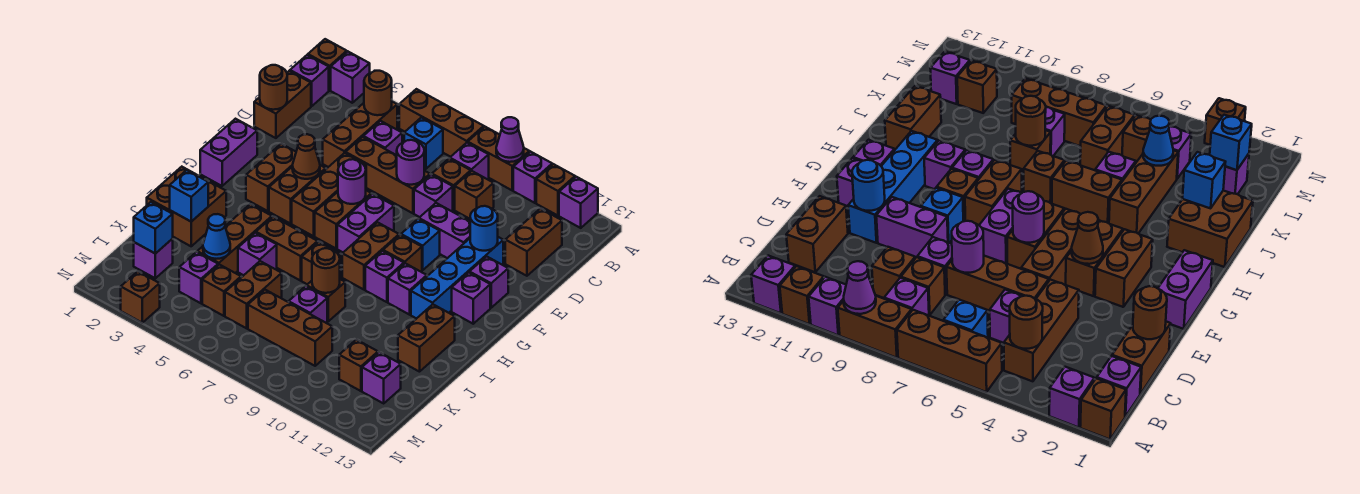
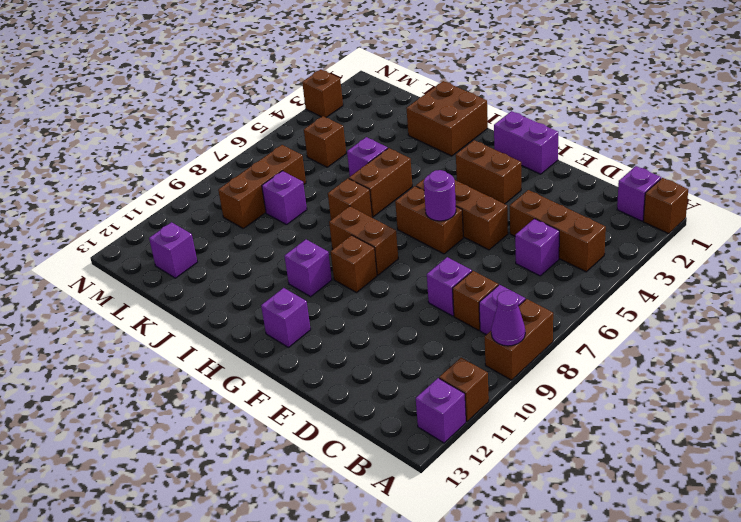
none -> purple 1x1 brick [331,52,370,103]
none -> brown 1x3 brick [399,89,484,157]
none -> purple 1x1 brick [513,152,552,203]
none -> blue 1x1 brick [404,117,443,169]

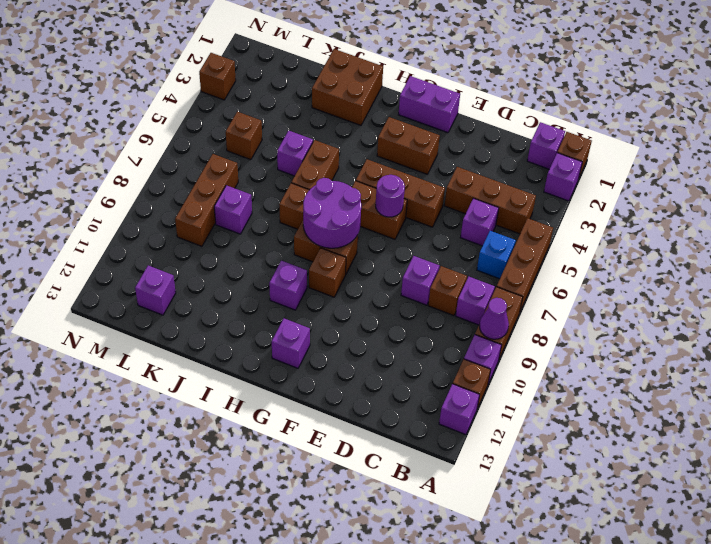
purple 2x2 round brick [303,178,361,248] -> none
none -> brown 1x2 brick [254,71,311,138]
none -> brown 1x1 brick [455,171,494,219]
none -> brown 1x2 brick [505,209,562,276]
none -> brown 1x3 brick [346,137,430,213]

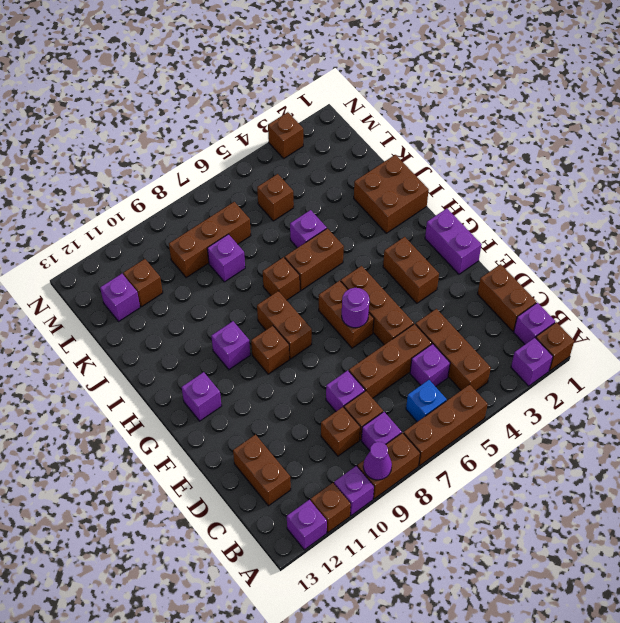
none -> purple 1x2 brick [419,203,470,258]
none -> blue 1x4 brick [411,237,503,319]
none -> brown 1x2 brick [269,165,326,224]
none -> purple 1x2 brick [337,194,394,252]

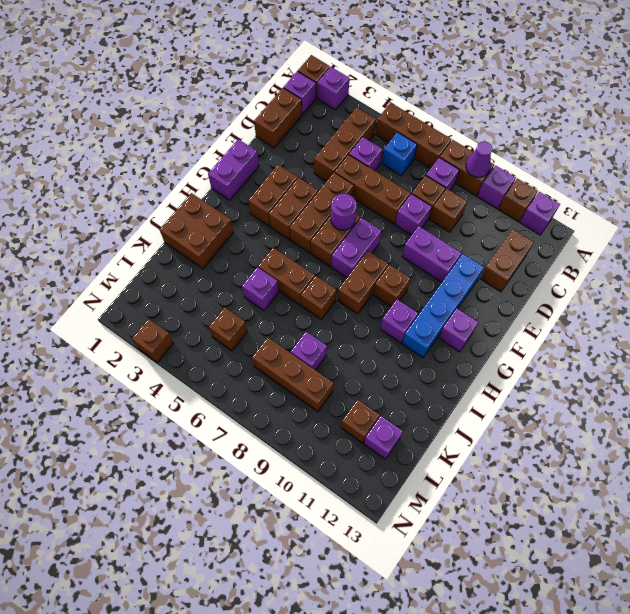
none -> blue 1x1 brick [401,219,440,270]
none -> purple 1x1 brick [470,256,508,308]
none -> purple 1x1 brick [365,251,404,302]
none -> brown 1x3 brick [197,204,272,273]

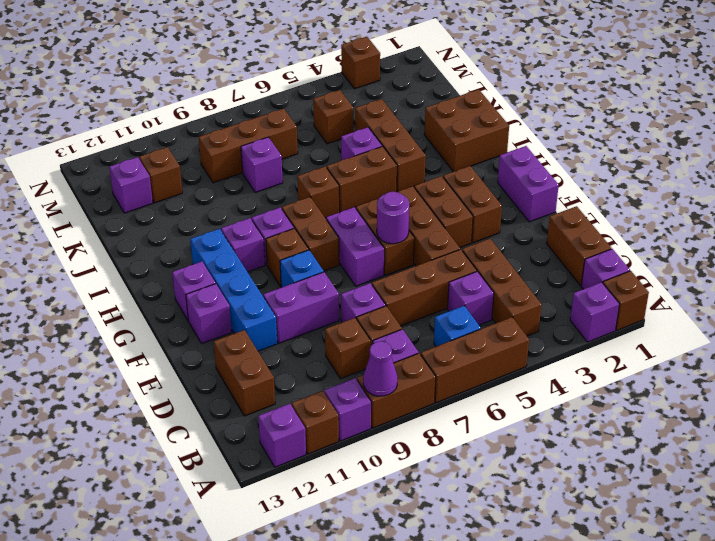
none -> brown 1x2 brick [398,304,455,372]
none -> brown 1x1 brick [307,279,345,321]
none -> brown 1x2 brick [225,261,282,328]
none -> purple 1x1 brick [134,239,173,278]

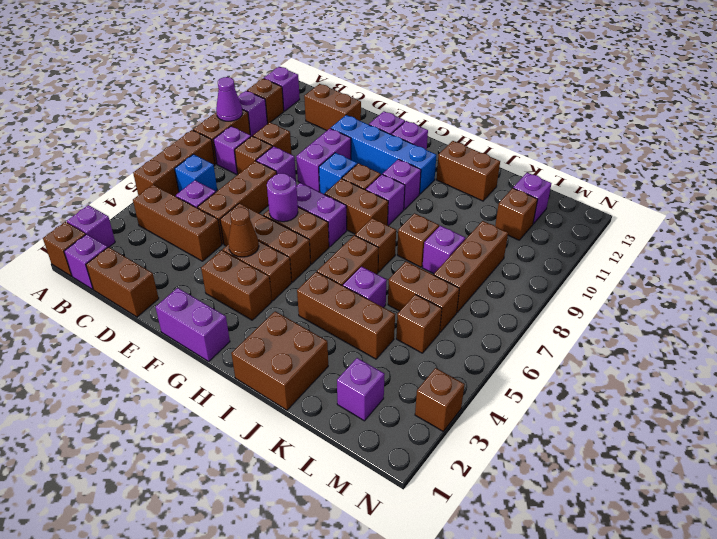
none -> purple 1x1 brick [179,252,218,303]
none -> brown 1x1 round brick [364,71,392,115]
none -> brown 1x1 round brick [260,65,287,110]
none -> purple 1x1 round brick [397,140,424,185]

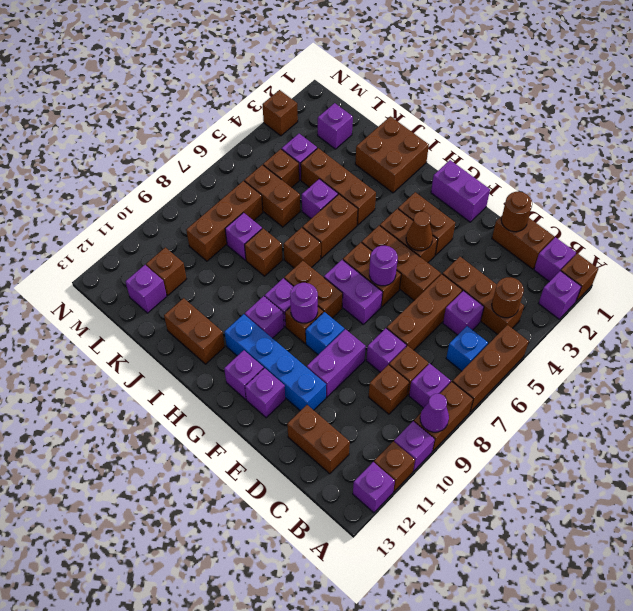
purple 1x1 round brick [290,283,318,323] -> purple 1x1 round brick moved to [397,140,424,185]
none -> blue 1x1 round brick [470,206,498,251]
none -> blue 1x1 brick [170,170,208,222]
none -> brown 1x1 round brick [312,248,340,293]
none -> blue 1x1 cone [203,214,230,259]

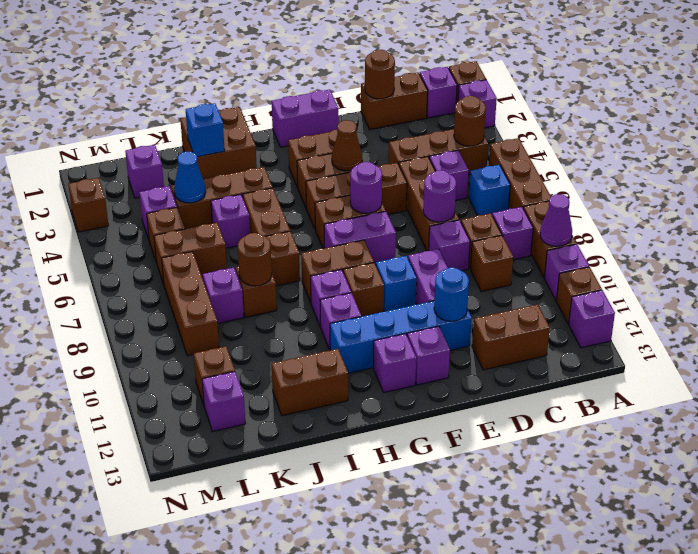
none -> blue 1x1 brick [134,202,173,254]

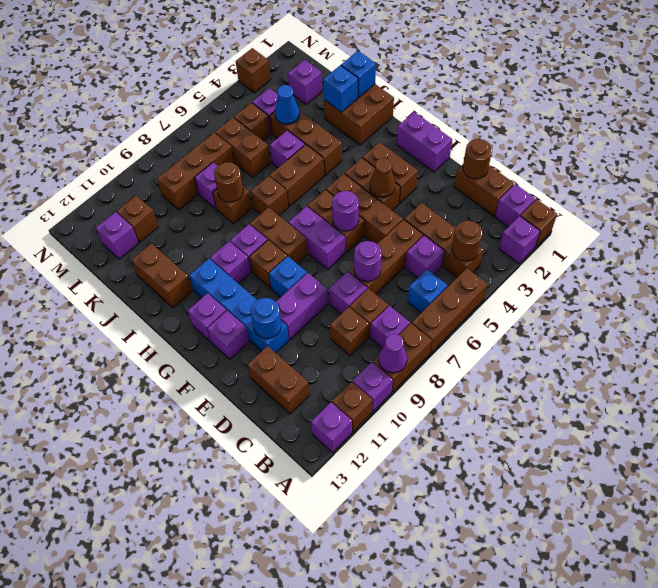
blue 1x1 brick [341,51,376,97] -> blue 1x1 brick moved to [134,202,173,254]

